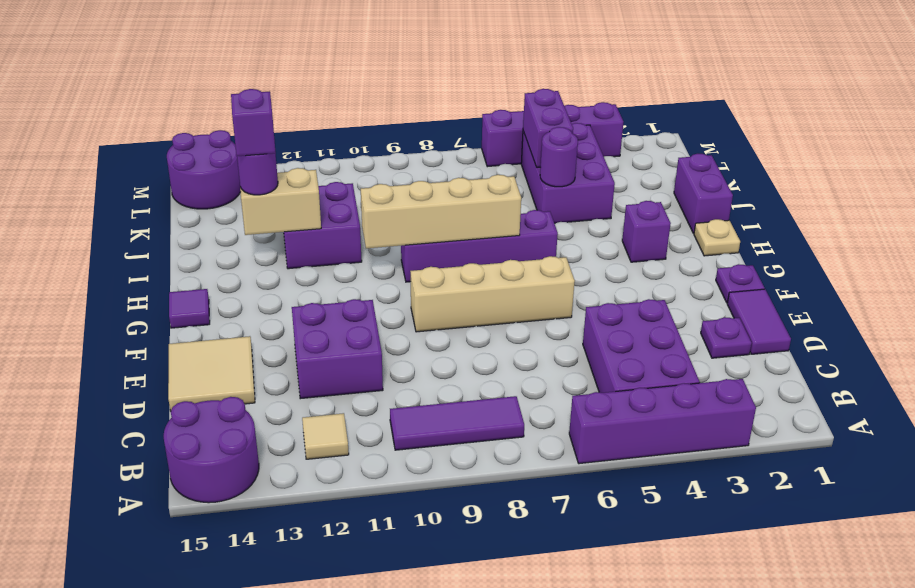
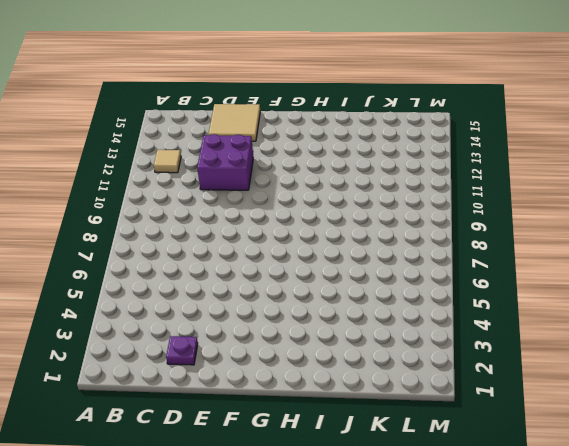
none -> purple 1x4 brick [569,379,756,464]
none -> purple 2x2 round brick [164,397,259,503]
none -> purple 2x3 brick [583,299,699,393]

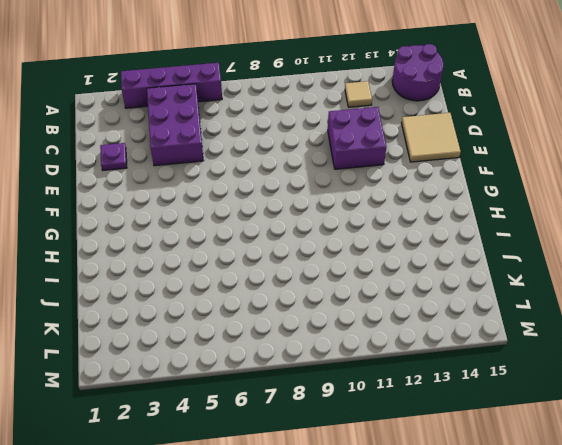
none -> purple 1x3 tile [390,396,524,450]
none -> purple 1x2 tile [727,289,791,354]
none -> purple 1x1 plate [716,264,765,303]

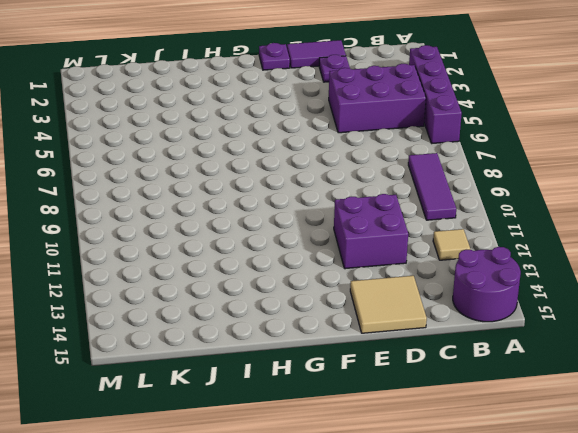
none -> tan 1x4 brick [410,256,575,332]
none -> purple 1x1 tile [169,289,210,328]
none -> tan 1x1 plate [694,219,740,256]

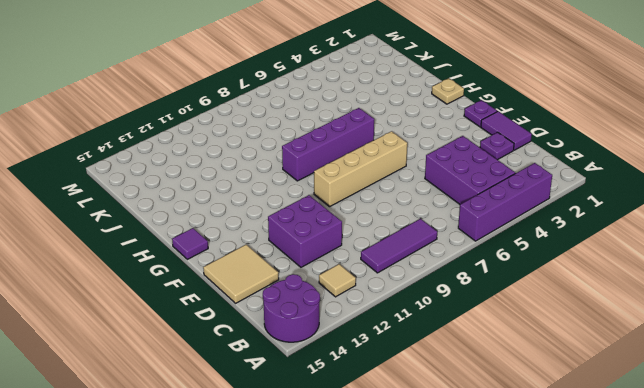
none -> purple 1x1 brick [622,201,671,262]
none -> purple 1x2 brick [674,154,733,234]
none -> purple 2x2 brick [284,182,362,269]

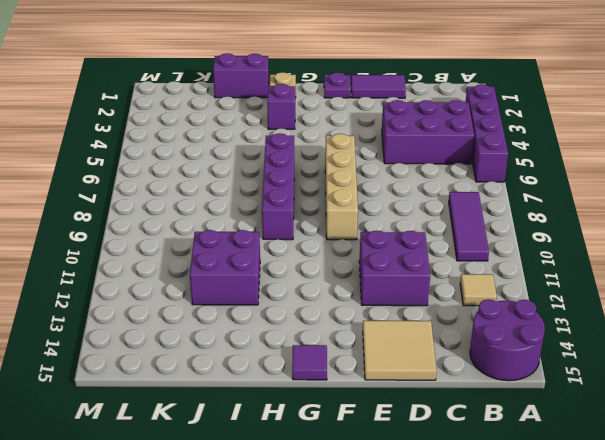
none -> purple 1x1 plate [701,317,752,358]
none -> purple 2x3 brick [521,123,615,223]
none -> purple 2x2 round brick [167,130,241,209]

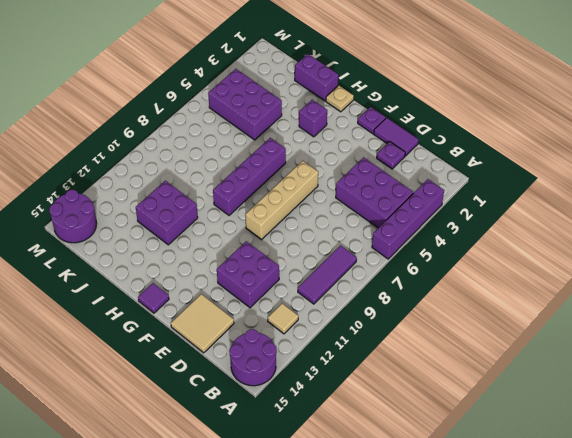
none -> purple 1x4 brick [482,102,624,167]
none -> tan 1x4 brick [361,175,521,248]
none -> tan 1x2 brick [240,168,321,235]

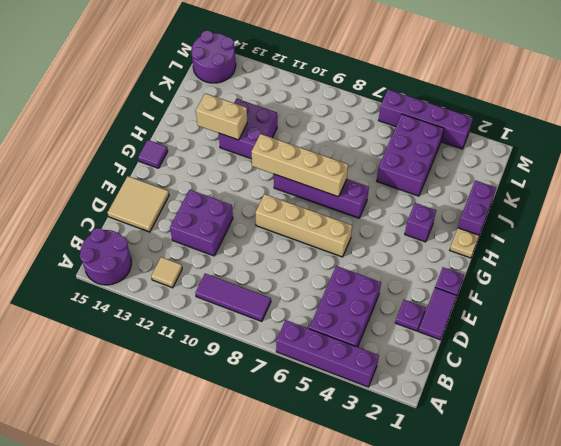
none -> purple 1x1 round brick [540,127,578,187]
none -> purple 1x2 brick [523,89,573,167]
none -> purple 1x1 round brick [237,153,278,195]

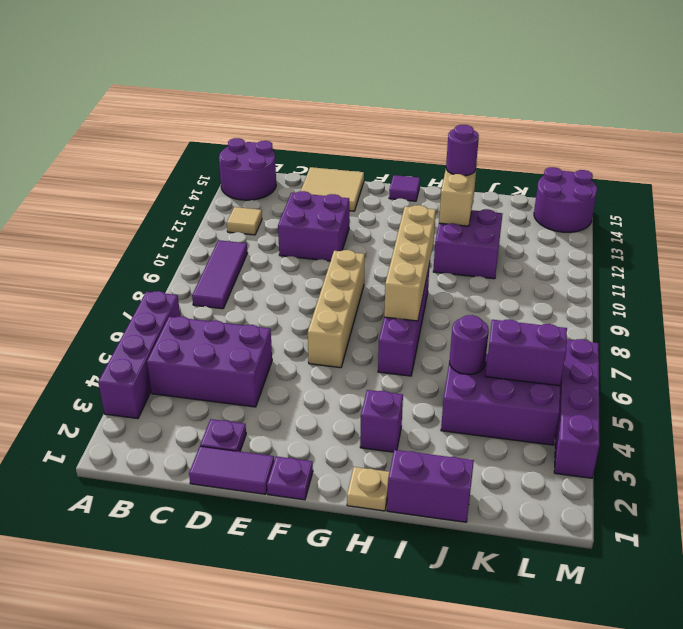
none -> purple 1x1 brick [231,89,276,156]

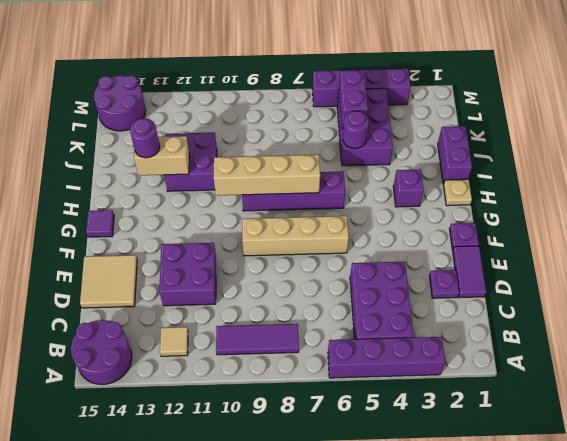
none -> purple 1x1 brick [231,89,276,156]

